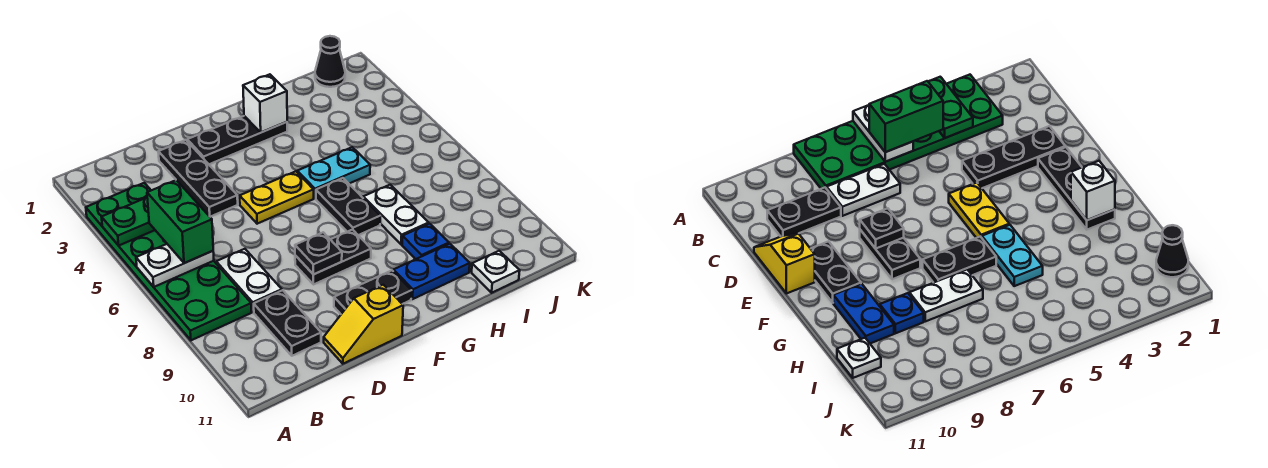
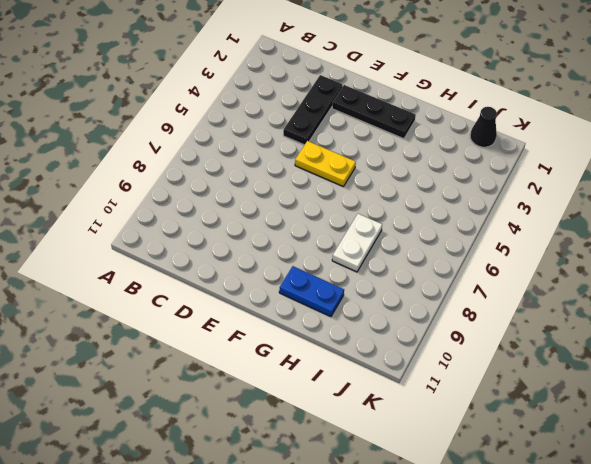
none -> green 2x6 plate [86,183,252,340]
none -> white 1x2 plate [216,249,282,312]
none -> black 1x2 plate [254,290,321,356]

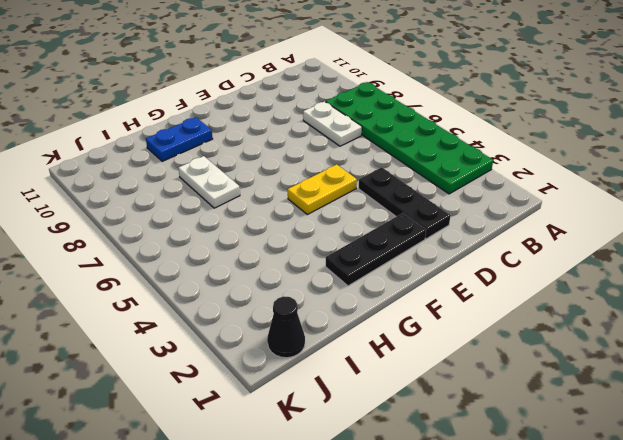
none -> black 1x2 plate [254,290,321,356]
none -> yellow 1x2 slope [324,285,403,364]
none -> black 1x2 plate [295,230,371,285]

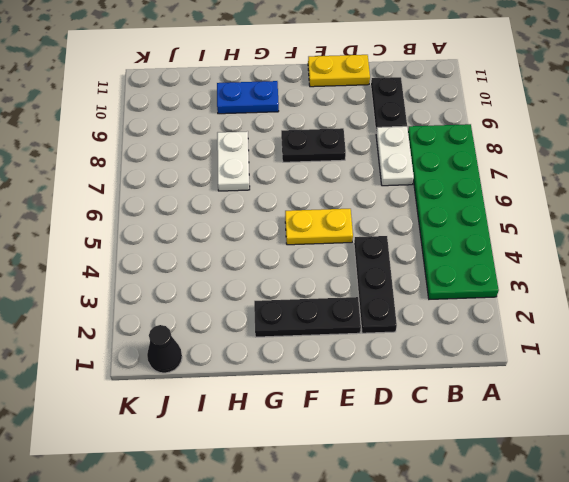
yellow 1x2 plate [308,55,370,87] -> yellow 1x2 slope [324,285,403,364]
none -> black 1x2 plate [334,270,412,314]
none -> cyan 1x2 plate [297,147,370,198]
none -> black 1x2 plate [316,178,380,235]

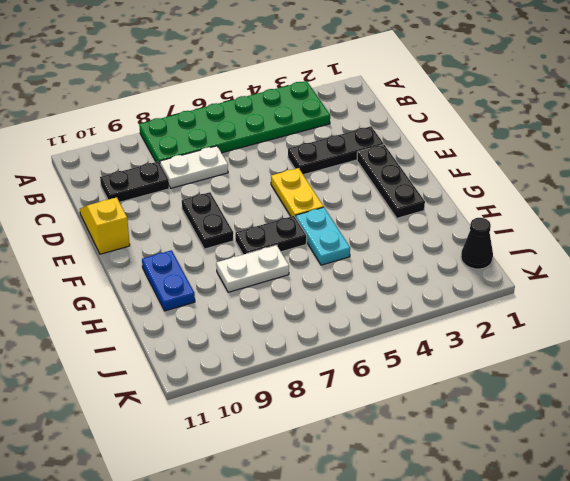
none -> black 1x2 plate [334,270,412,314]
none -> blue 1x1 plate [402,224,449,259]
none -> white 1x1 plate [472,251,520,293]

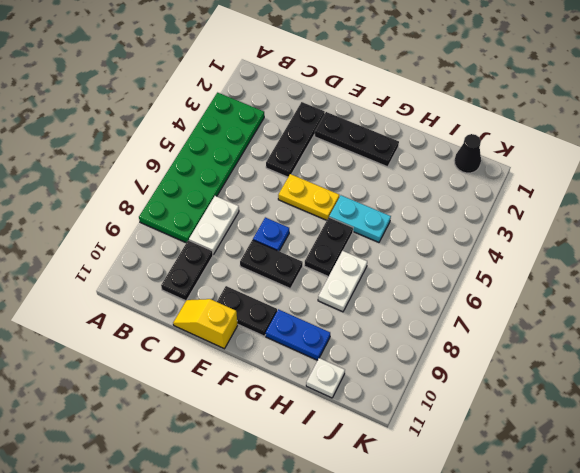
blue 1x1 plate [253,217,289,251] -> blue 1x1 plate moved to [402,224,449,259]
none -> green 1x2 plate [102,198,155,246]
none -> white 1x2 plate [136,244,214,287]
none -> black 1x1 plate [295,232,342,274]

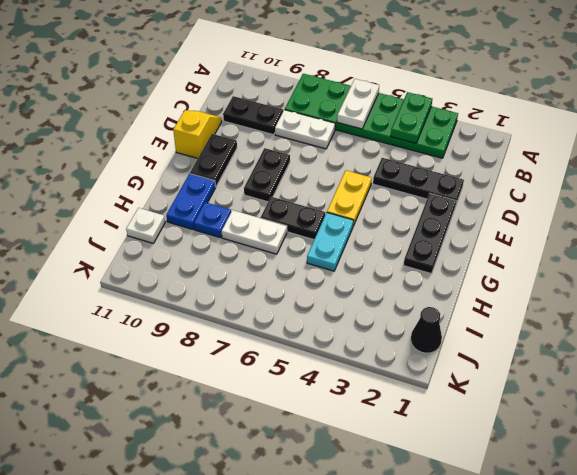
none -> black 1x1 plate [295,232,342,274]
none -> white 1x1 brick [243,74,287,132]
none -> green 1x2 brick [147,180,213,263]

